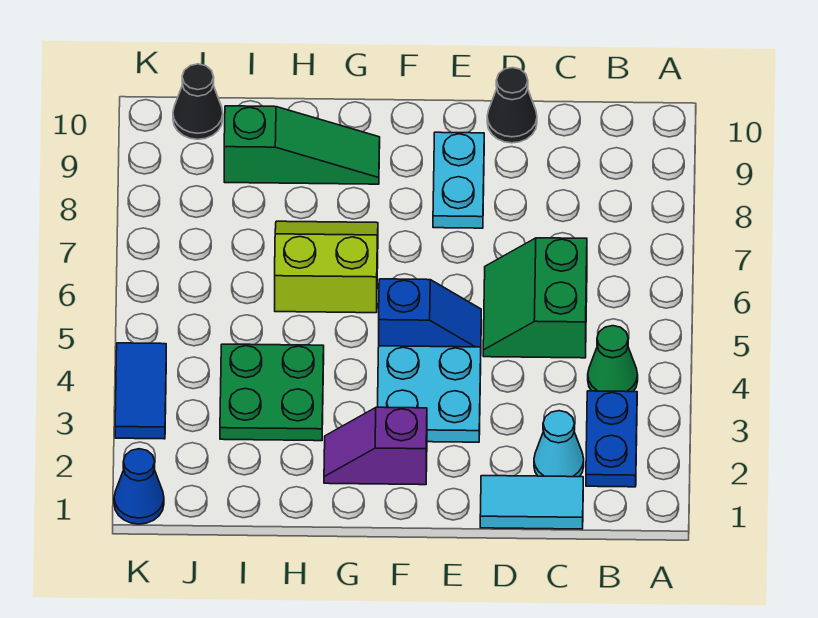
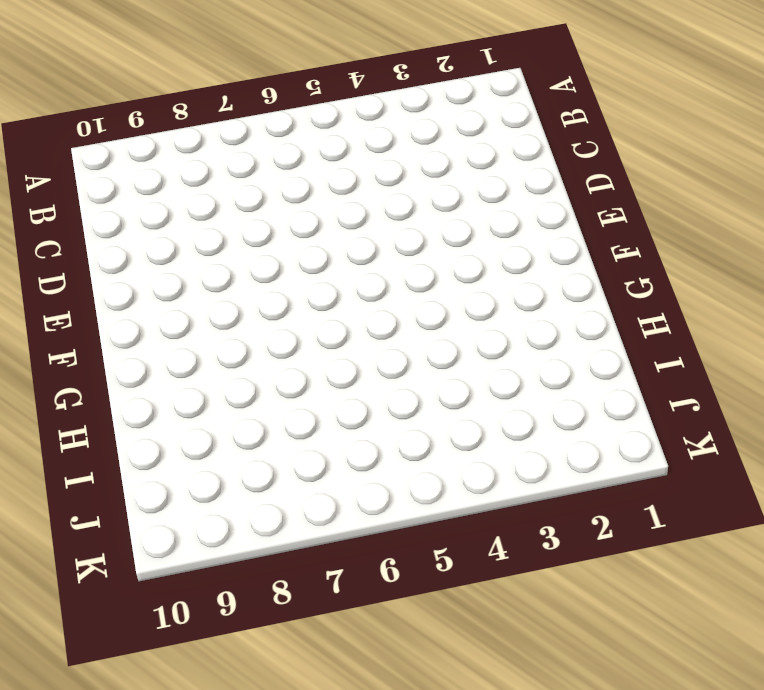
none -> blue 1x2 plate [586,391,637,487]
none -> green 1x1 cone [588,326,638,392]
none -> cyan 1x2 tile [480,476,583,529]

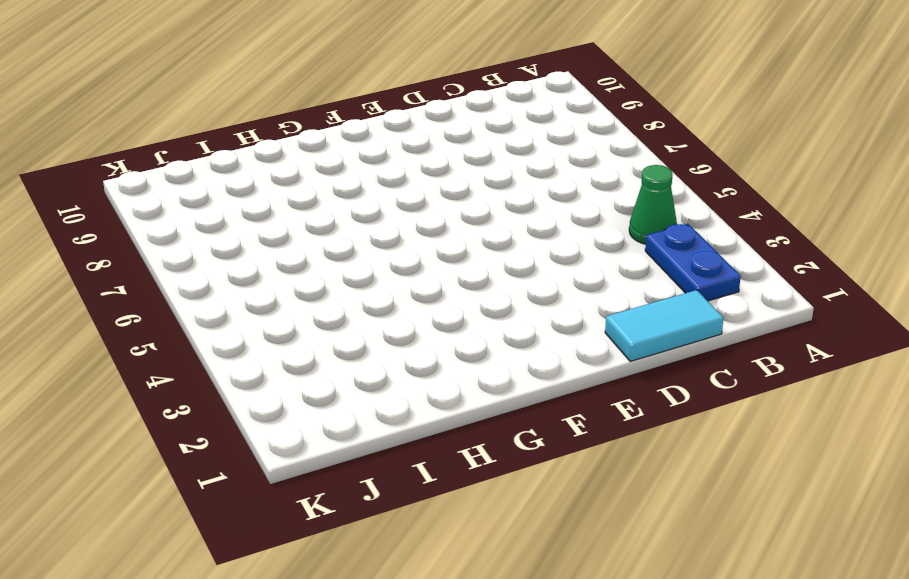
none -> cyan 1x1 cone [534,411,584,477]
none -> green 2x2 slope [483,238,587,358]
none -> black 1x1 cone [487,68,537,143]

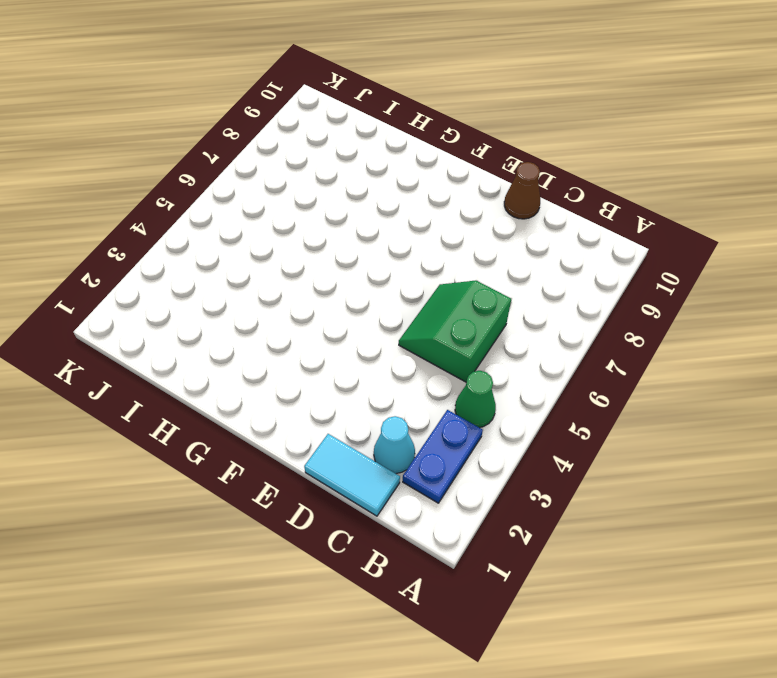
brown 1x1 cone [504,162,540,219] -> black 1x1 cone [487,68,537,143]
none -> cyan 2x2 plate [378,346,481,442]
none -> blue 1x2 slope [379,279,481,347]
none -> cyan 1x2 plate [433,132,484,228]

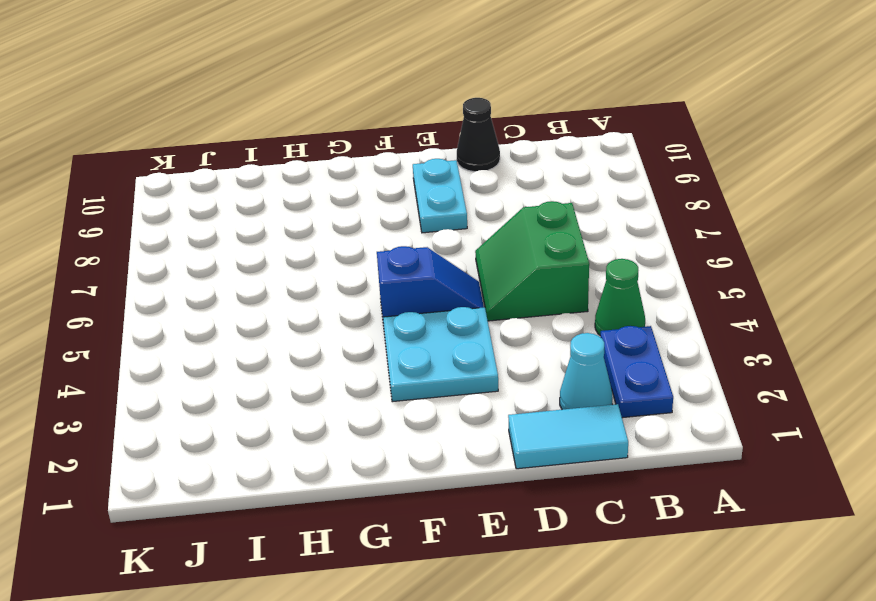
none -> purple 1x2 slope [324,407,427,485]
none -> lime 2x2 slope [275,221,378,313]
none -> green 1x3 slope [224,106,380,184]

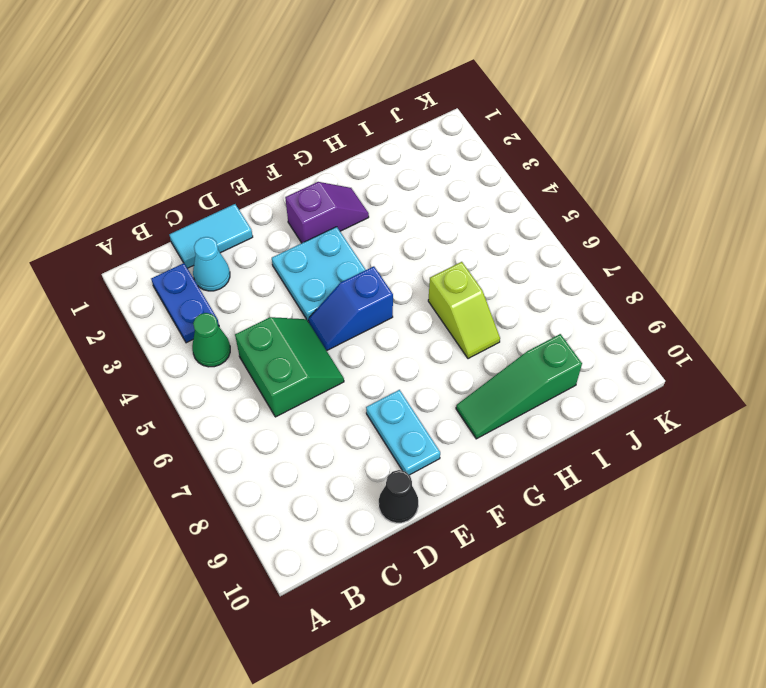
lime 1x2 slope [428,262,500,359] -> lime 2x2 slope [275,221,378,313]
none -> green 2x2 plate [220,344,324,441]
none -> black 1x1 cone [173,64,223,139]
none -> blue 1x1 cone [114,449,164,524]

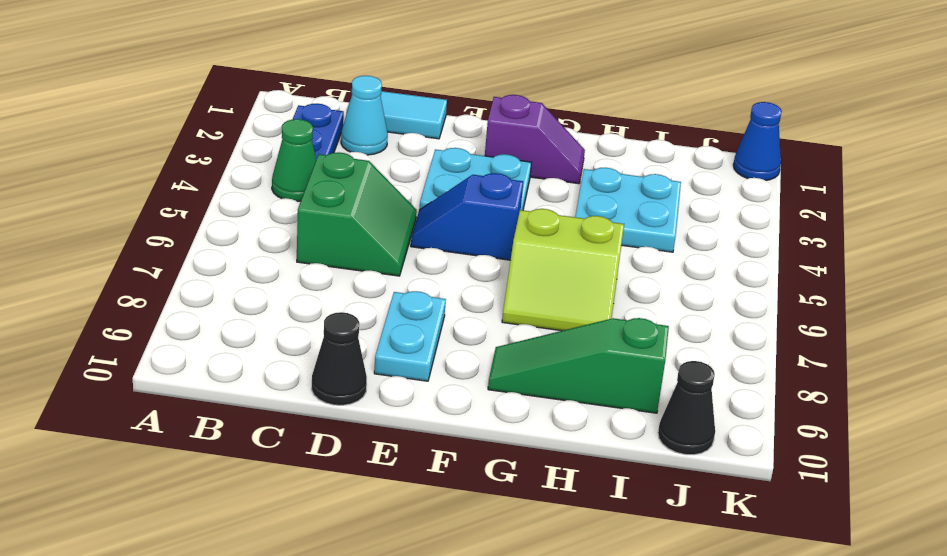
cyan 2x2 plate [575,168,681,252] -> green 2x2 plate [220,344,324,441]
none -> blue 1x2 tile [115,343,166,439]

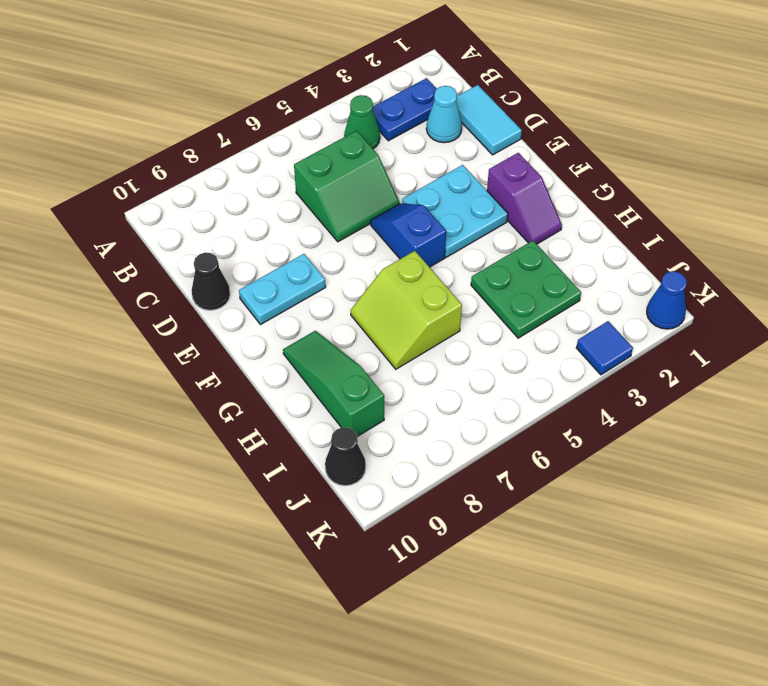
blue 1x1 tile [576,321,633,375] -> blue 1x2 tile [115,343,166,439]

